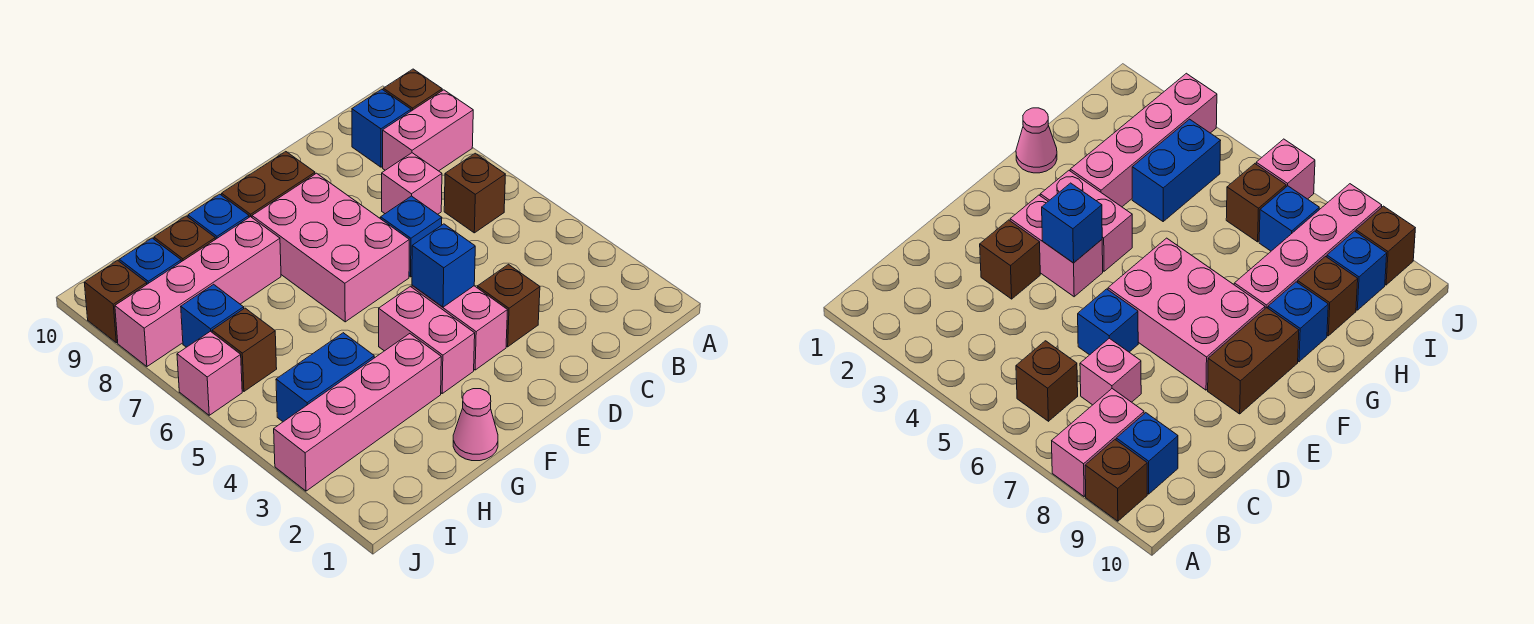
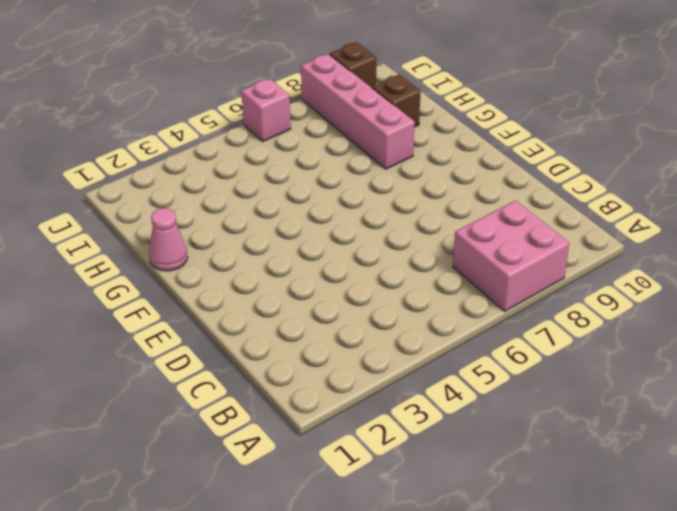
pink 2x2 brick [453,201,569,311] -> pink 1x2 brick [383,90,473,171]
none -> brown 1x1 brick [383,69,442,111]
none -> brown 1x1 brick [444,153,505,233]
none -> blue 1x1 brick [352,89,411,167]

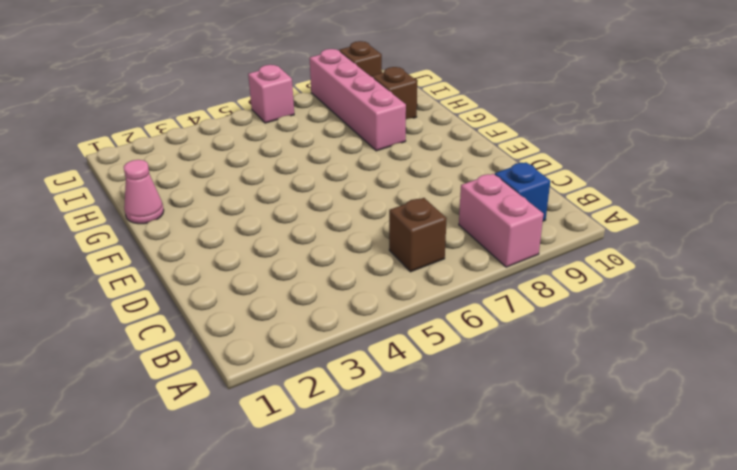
none -> brown 1x1 brick [383,69,442,111]
none -> pink 1x1 brick [382,153,442,214]
none -> brown 1x1 brick [477,264,540,347]

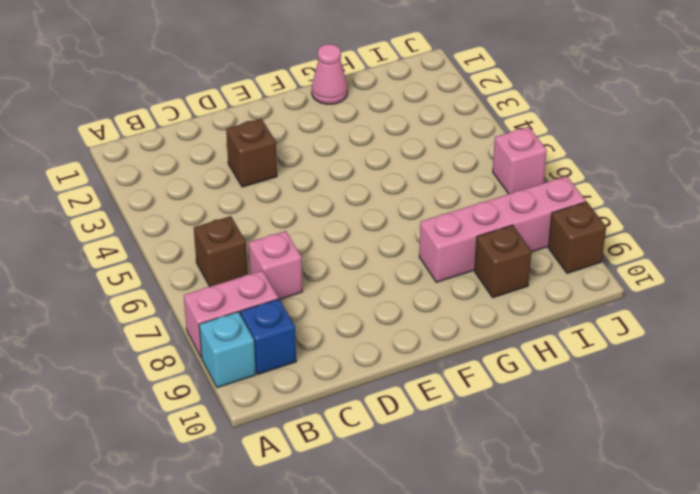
cyan 1x1 brick [199,312,256,388] -> brown 1x1 brick [383,69,442,111]
none -> blue 1x1 brick [381,196,442,277]
none -> pink 1x2 brick [412,285,508,370]
none -> pink 2x3 brick [252,173,409,322]

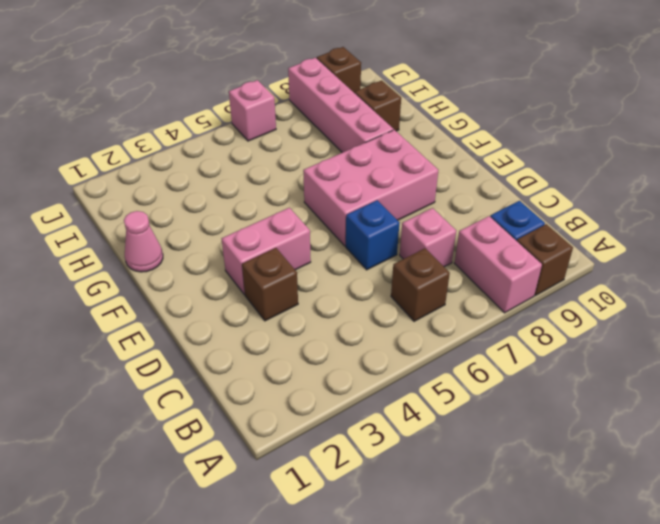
none -> brown 1x2 brick [222,152,315,217]
none -> pink 1x2 brick [379,286,475,393]
none -> pink 1x4 brick [274,334,441,491]

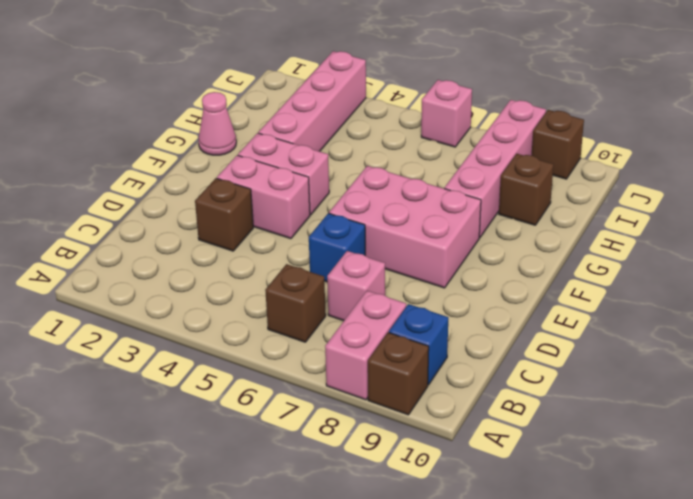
none -> brown 1x2 brick [222,152,315,217]
none -> blue 1x1 brick [188,194,249,239]
none -> blue 1x2 brick [276,333,374,422]

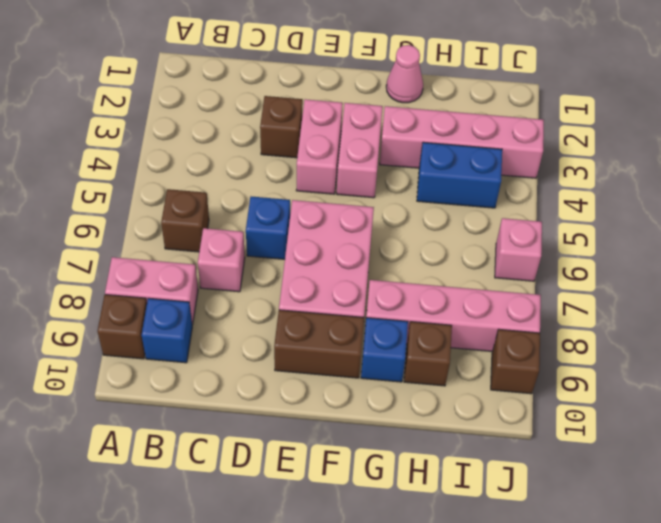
none -> brown 1x1 brick [212,308,277,391]
none -> blue 1x1 brick [181,284,244,347]
none -> blue 1x1 brick [119,238,181,284]

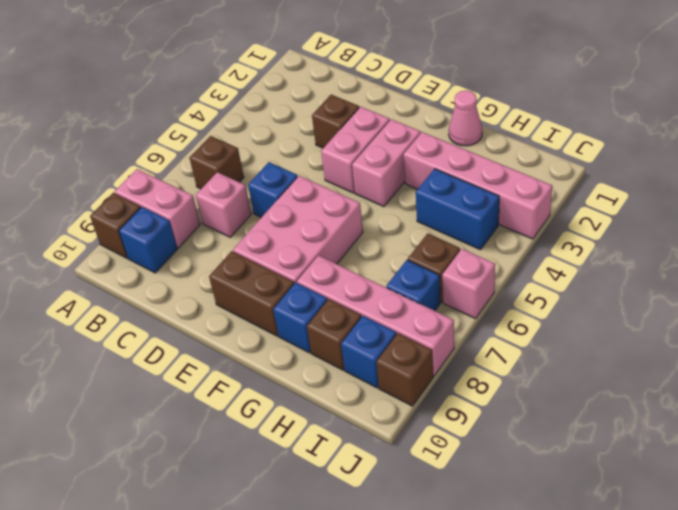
none -> blue 1x1 brick [412,224,475,307]

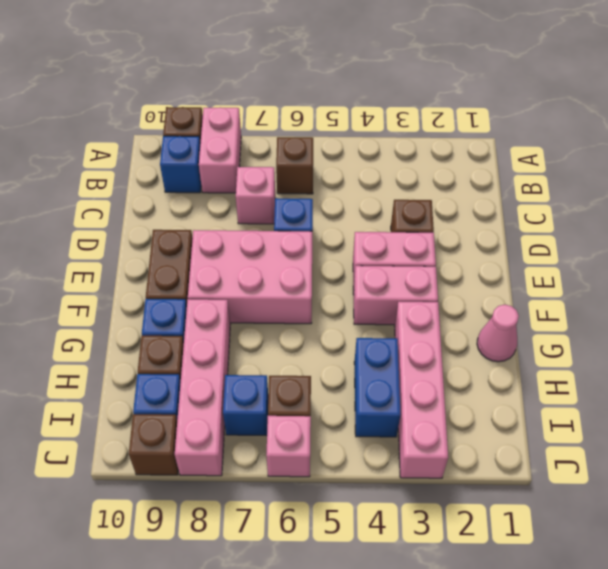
none -> blue 1x1 brick [412,224,475,307]

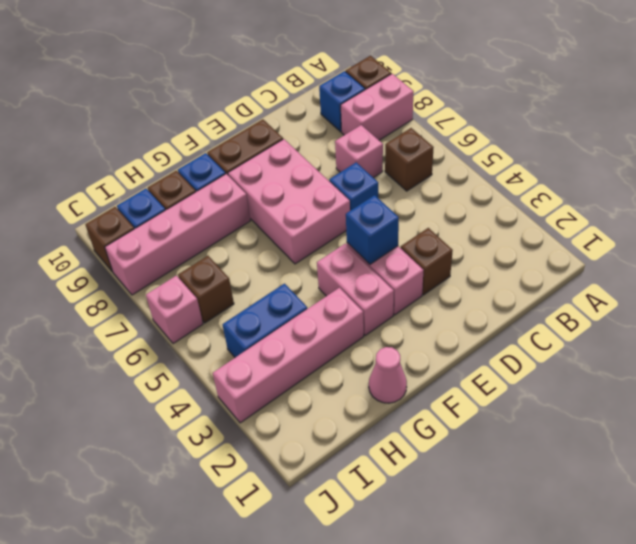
none -> blue 1x1 brick [181,284,244,347]

